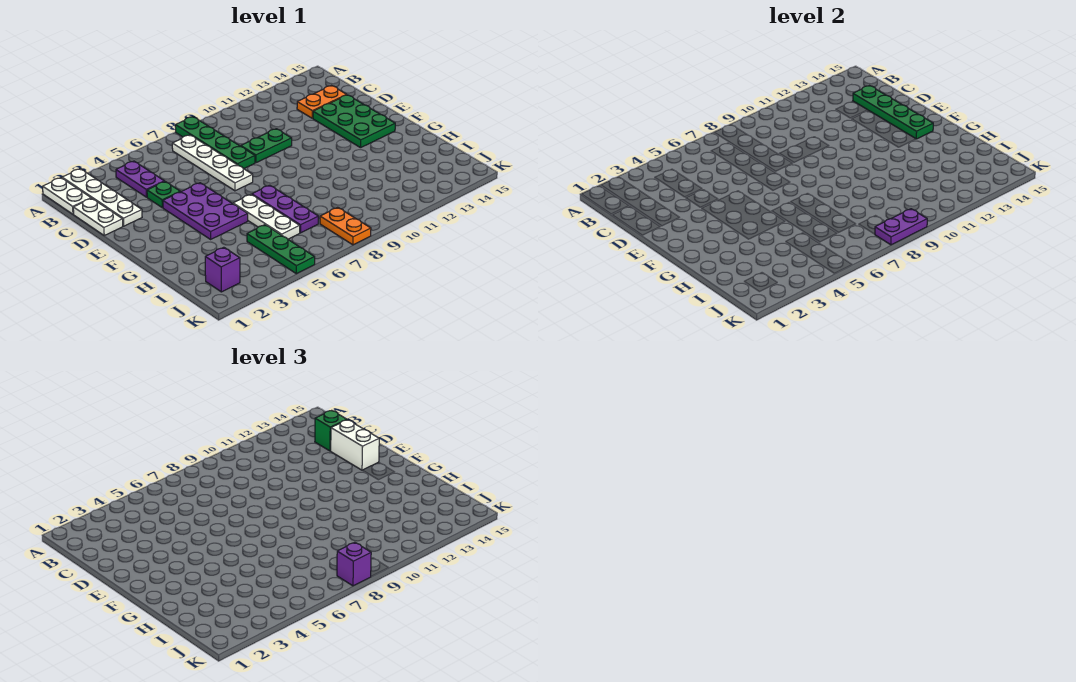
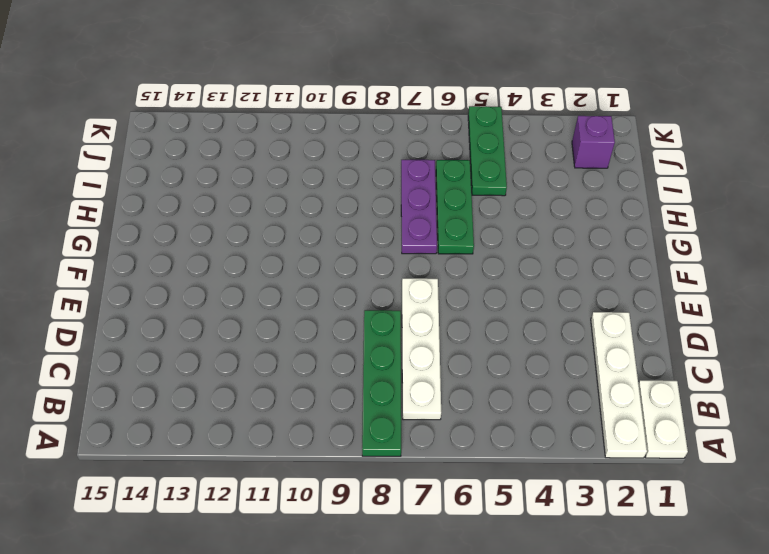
green 1x3 plate [436,160,474,254] -> white 1x3 plate [233,194,300,239]
none -> purple 1x2 plate [116,161,164,197]
none -> white 1x2 plate [73,198,123,235]
none -> orange 1x2 plate [297,86,346,118]

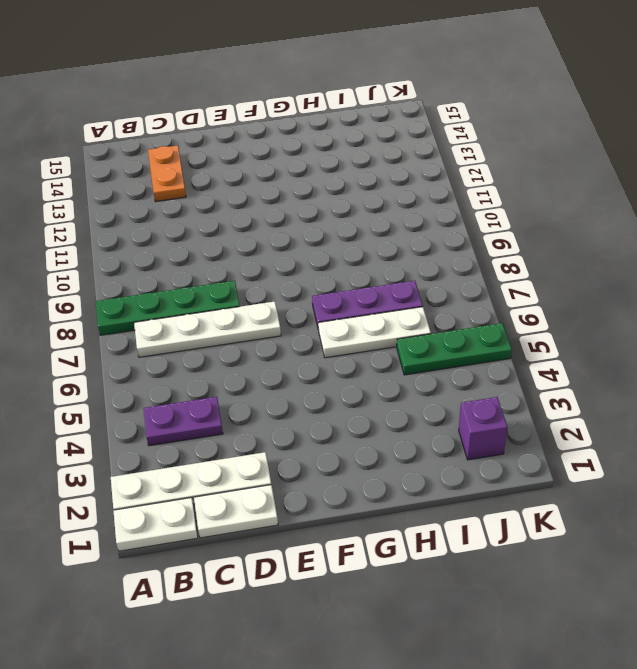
none -> green 1x1 plate [147,182,180,208]
none -> green 1x2 plate [241,129,292,163]
none -> green 2x3 plate [313,95,395,148]

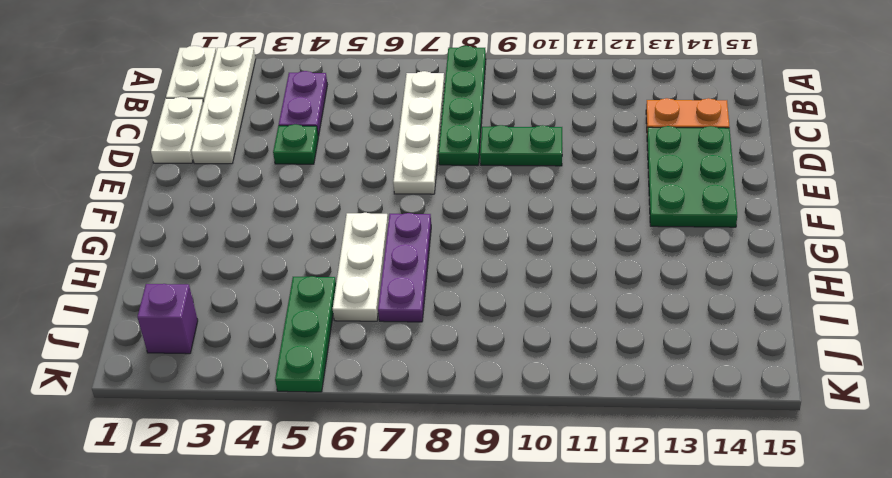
none -> purple 2x3 plate [163,183,248,239]
none -> orange 1x2 plate [320,207,371,245]
none -> green 1x4 plate [853,86,933,139]

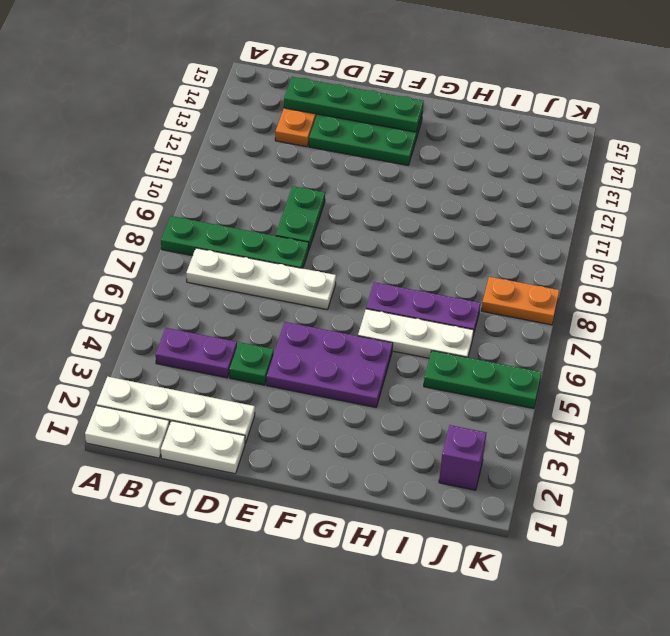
none -> purple 1x2 plate [875,209,927,245]
none -> green 1x1 brick [315,411,347,451]
none -> white 1x2 brick [331,420,379,470]

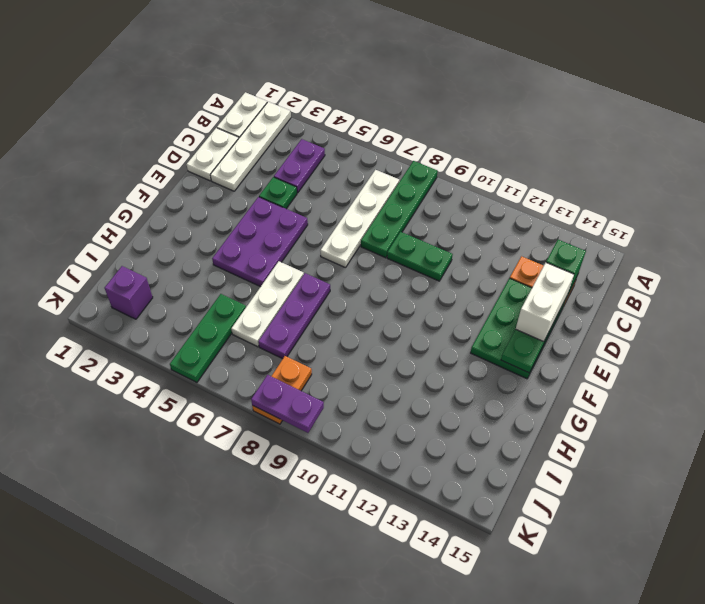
none -> purple 1x1 brick [337,542,371,586]

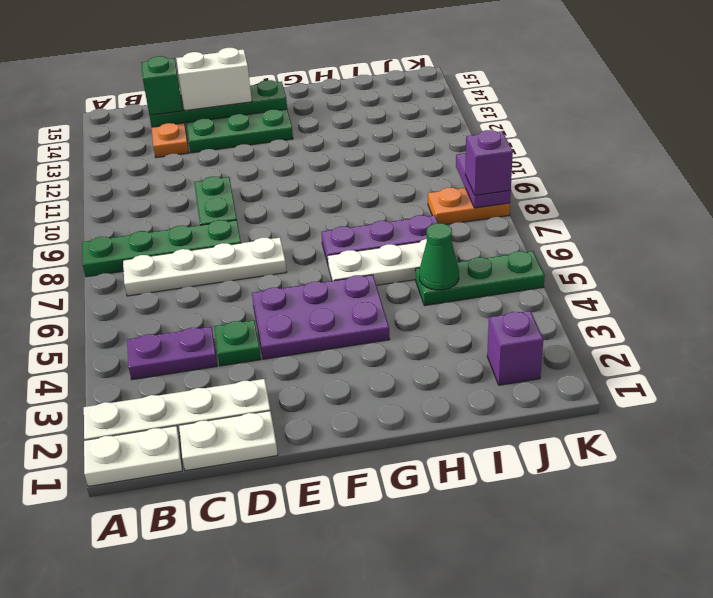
green 1x1 cone [419,223,459,290] -> none

